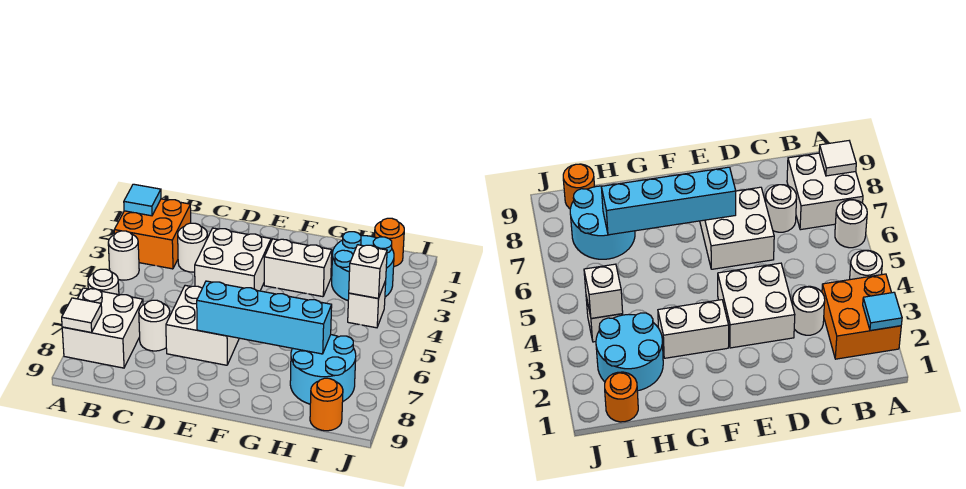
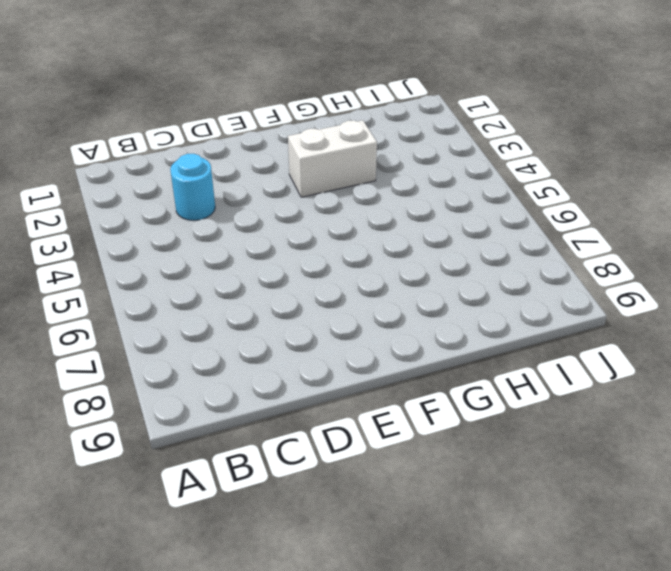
cyan 1x1 round brick [170,154,215,221] -> white 1x1 round brick [178,223,207,272]
none -> orange 2x2 brick [114,199,191,269]
none -> white 1x1 round brick [108,231,139,280]
none -> white 1x1 round brick [88,269,119,295]

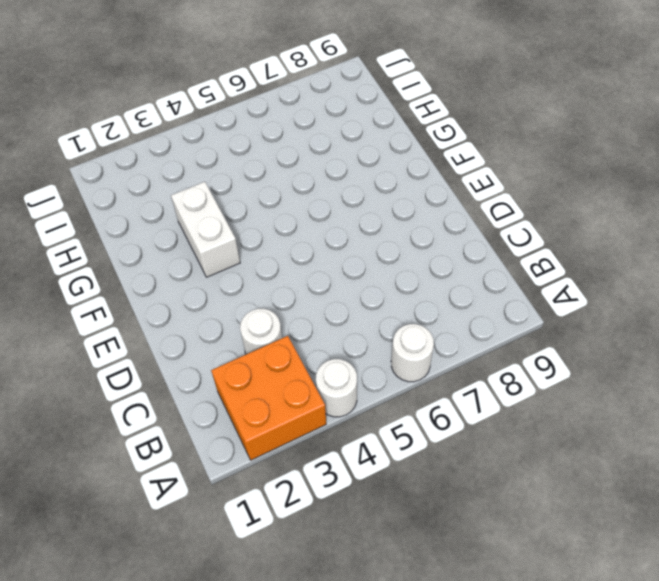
none -> white 2x2 brick [62,288,143,368]
none -> white 1x1 round brick [139,300,170,351]
none -> white 2x2 brick [195,228,271,291]

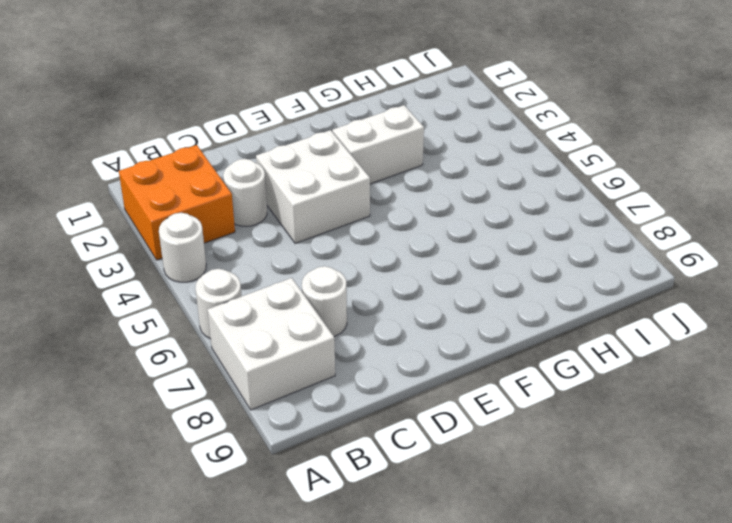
none -> white 2x2 brick [166,285,239,365]
none -> cyan 2x2 round brick [332,232,394,300]
none -> cyan 2x2 round brick [290,335,356,404]

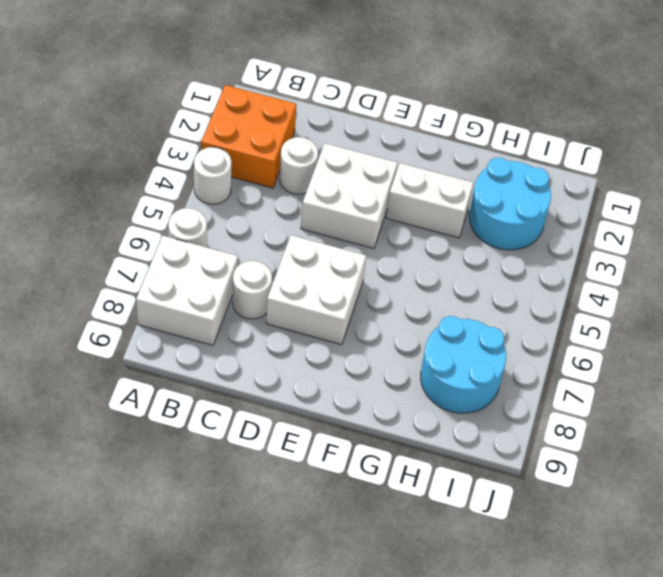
none -> orange 1x1 round brick [375,218,404,266]
none -> white 1x1 brick [348,281,386,328]
none -> orange 1x1 round brick [310,378,343,431]

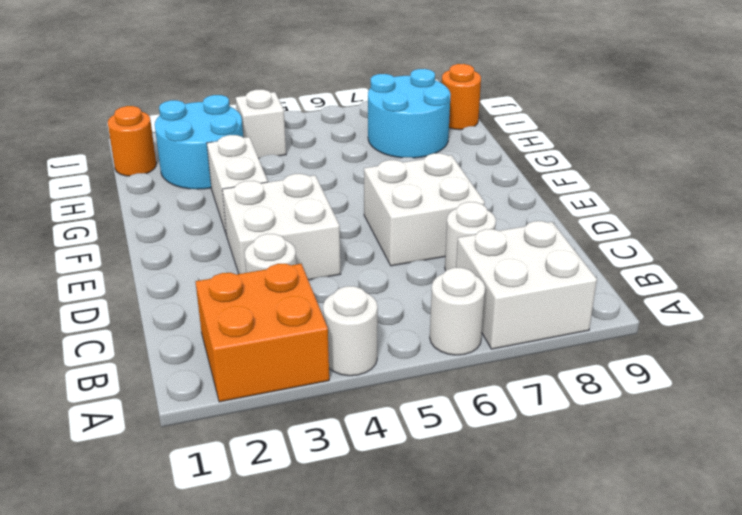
none -> cyan 1x1 tile [124,184,161,216]
none -> white 1x1 tile [62,298,102,332]
none -> cyan 1x4 brick [197,281,332,354]

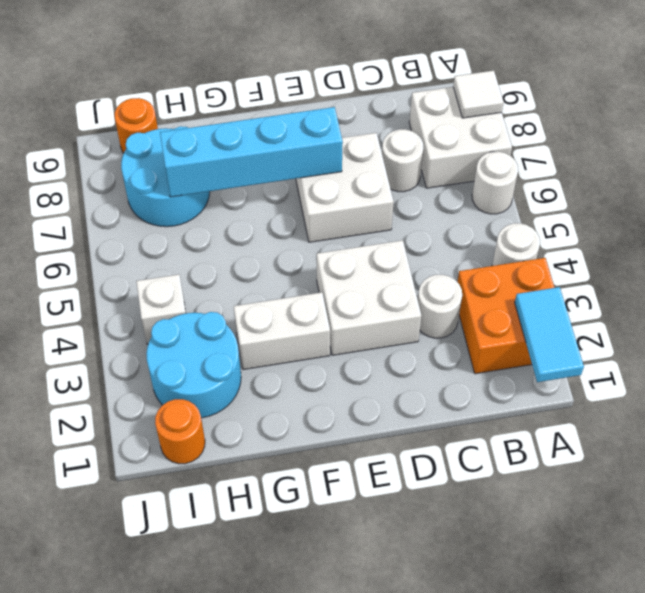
cyan 1x2 tile [515,287,584,382] -> cyan 1x1 tile [124,184,161,216]
none -> white 1x1 brick [349,245,387,298]

